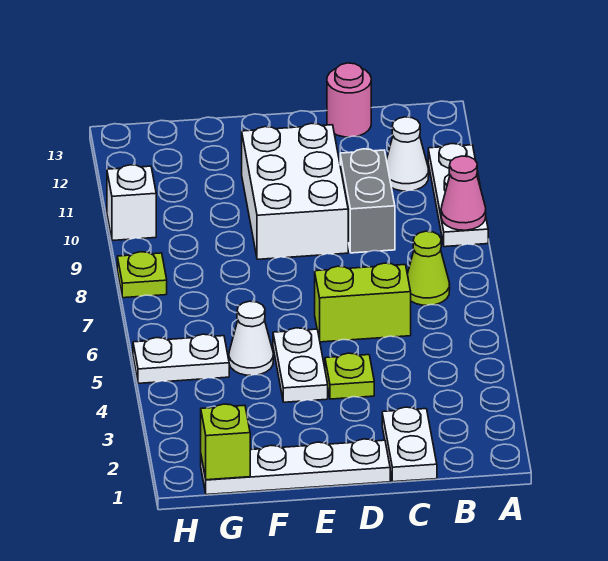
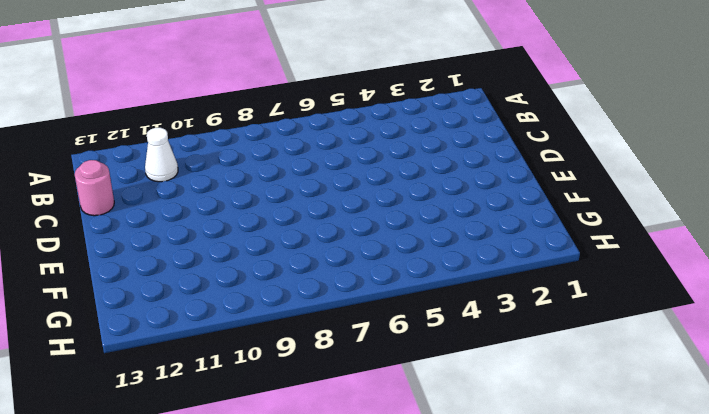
none -> white 1x3 plate [428,144,488,247]
none -> lime 1x1 cone [407,231,450,305]
none -> white 1x2 plate [382,407,437,482]

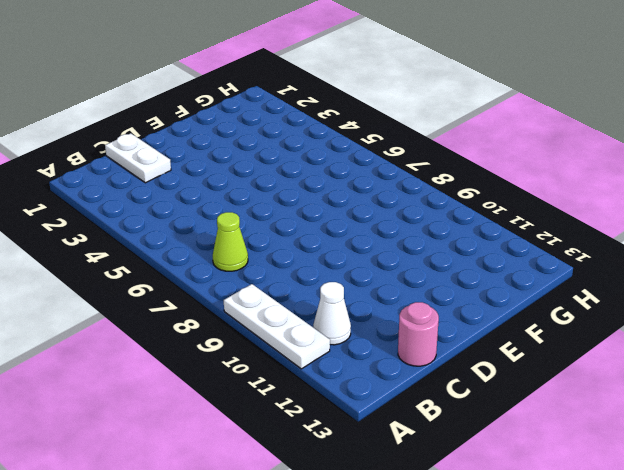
none -> lime 1x2 brick [315,263,411,342]
none -> grey 1x2 brick [340,149,395,253]
none -> white 1x4 plate [201,439,390,495]

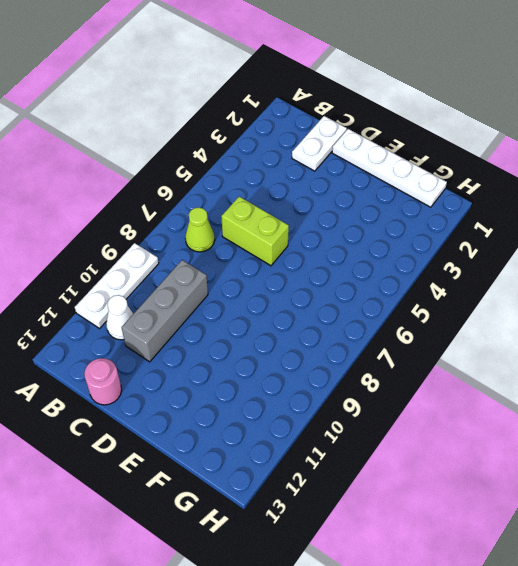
grey 1x3 brick [122,260,208,362] -> grey 1x2 brick [340,149,395,253]
none -> lime 1x1 plate [325,353,374,399]
none -> white 2x3 brick [242,123,348,259]
none -> white 1x2 plate [273,328,328,402]

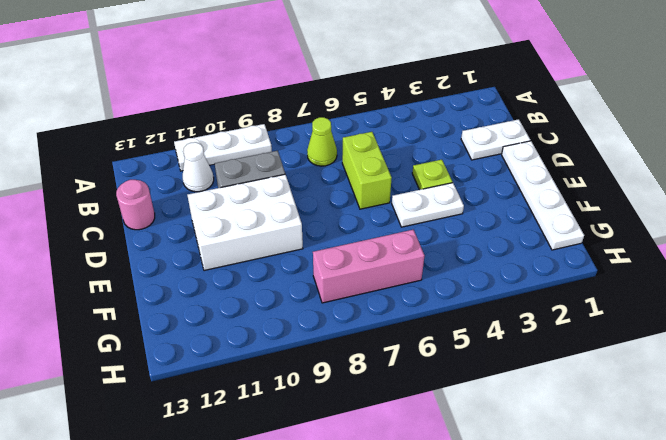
pink 1x3 brick [313,230,425,303] -> none
none -> white 1x1 cone [229,301,273,375]
none -> white 1x2 plate [133,334,229,383]
none -> lime 1x1 plate [117,252,167,298]

